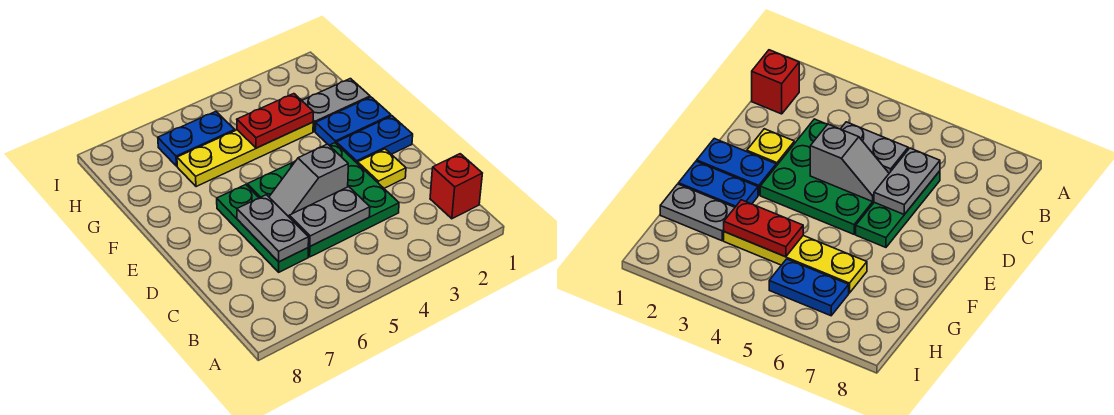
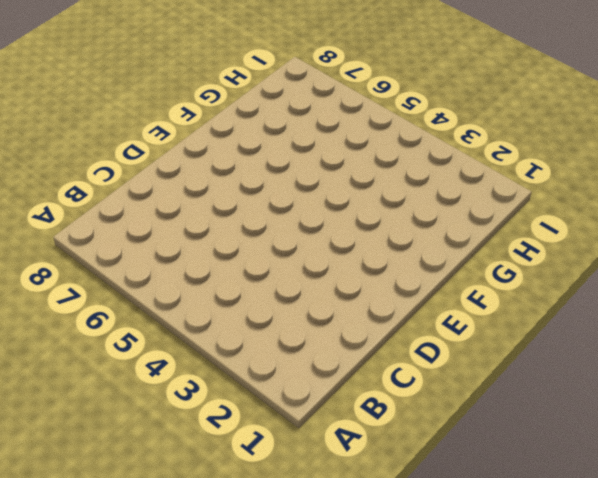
none -> red 1x1 brick [430,154,482,219]
none -> green 3x3 plate [247,143,399,257]
none -> green 1x3 plate [217,185,308,272]

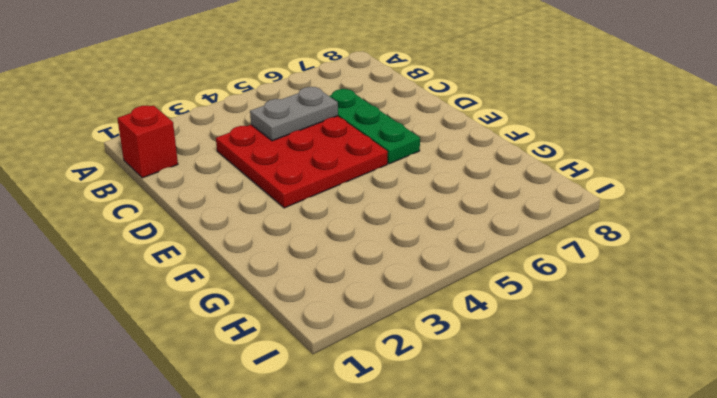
red 3x3 plate [216,116,388,208] -> green 3x3 plate [247,143,399,257]
none -> yellow 1x1 plate [358,149,406,188]
none -> blue 1x2 plate [336,116,413,164]
none -> blue 1x2 plate [315,97,391,145]

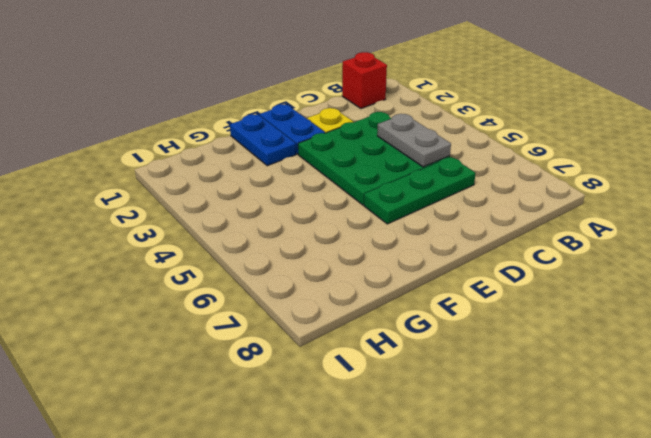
none -> grey 1x2 plate [302,79,370,132]
none -> yellow 1x4 plate [177,122,313,187]
none -> blue 1x2 plate [158,112,235,166]

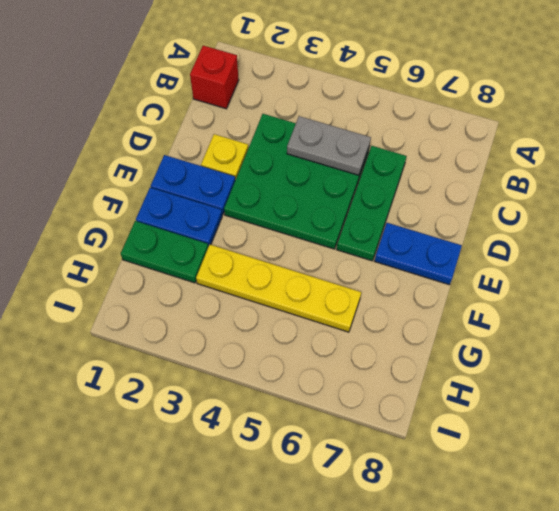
blue 1x2 plate [375,223,462,285] -> blue 1x2 plate moved to [158,112,235,166]
green 1x2 plate [121,221,208,283] -> grey 1x2 plate [302,79,370,132]
none -> grey 1x2 plate [237,195,309,262]
none -> grey 1x2 slope [269,144,348,217]
none -> red 1x2 plate [237,94,313,148]

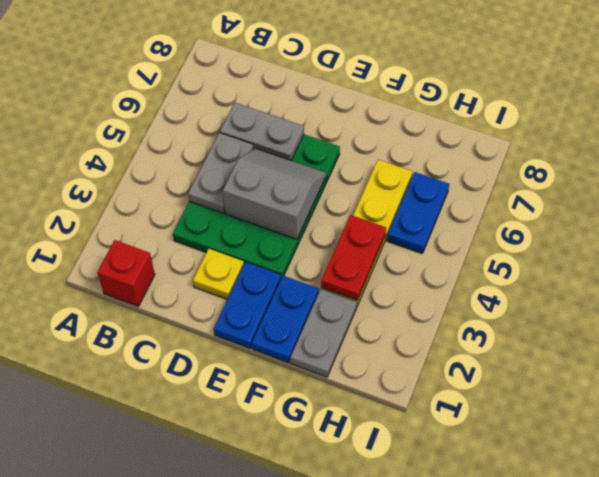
grey 2x2 slope [223,148,326,239] -> grey 1x2 slope [269,144,348,217]

